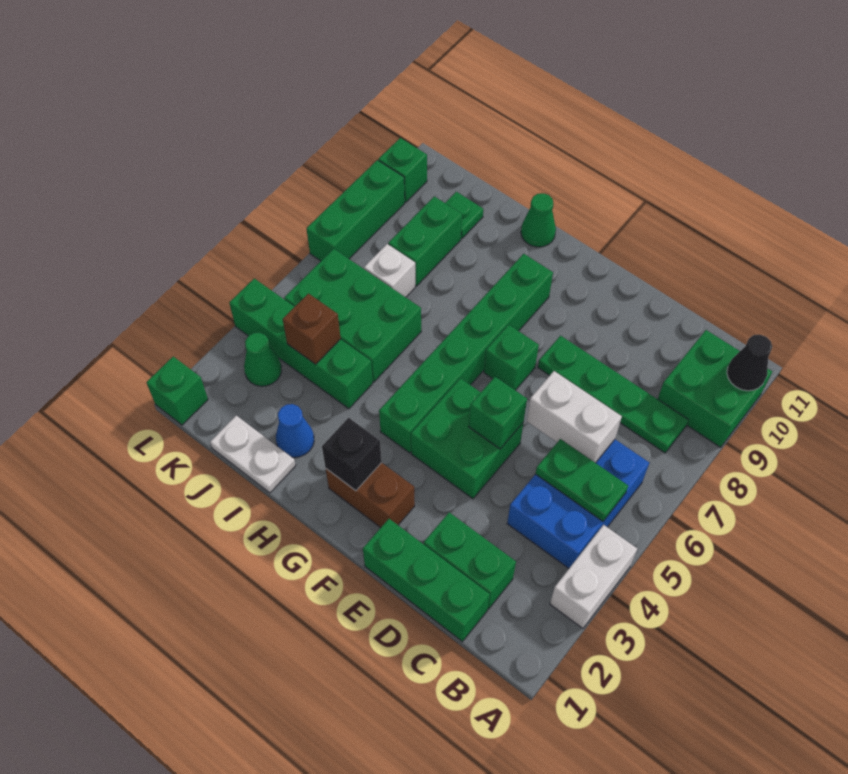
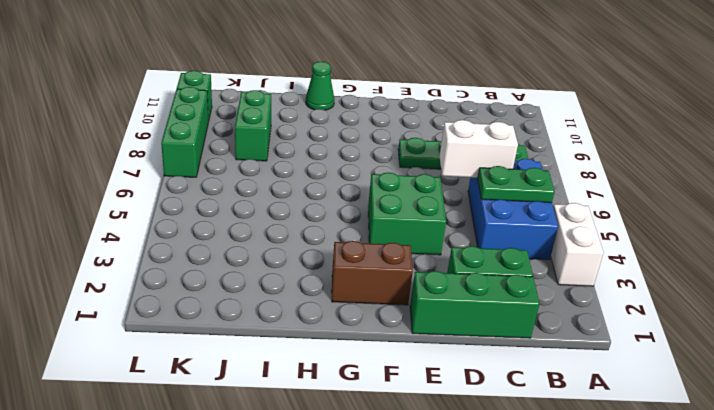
none -> green 2x2 brick [658,330,772,447]
none -> green 1x1 brick [484,325,539,390]
none -> green 1x6 brick [379,254,553,453]

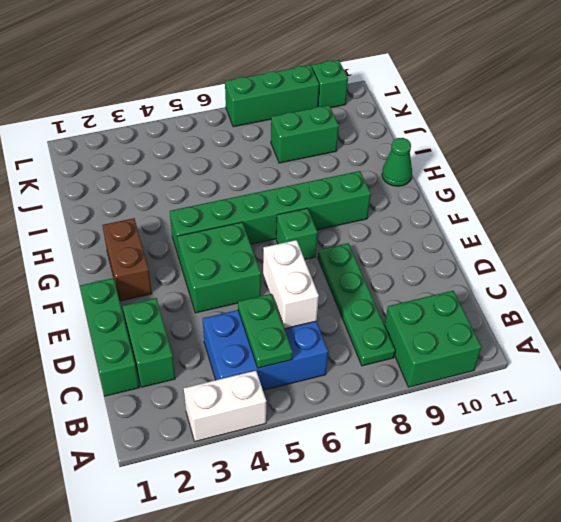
none -> white 1x2 plate [210,416,296,493]
none -> blue 1x1 cone [276,404,314,457]
none -> green 1x4 brick [229,278,373,409]

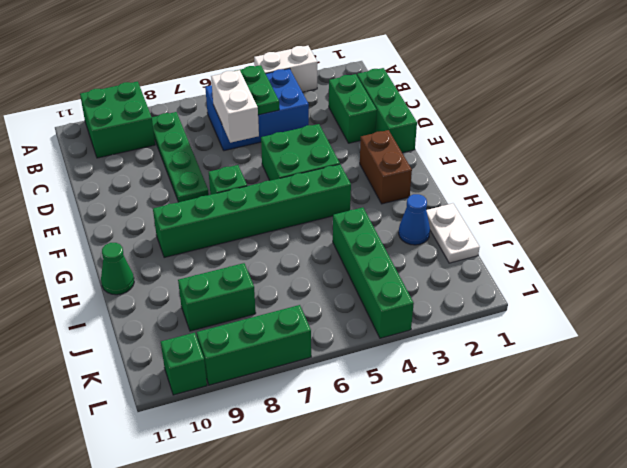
none -> green 2x3 brick [284,249,421,382]
none -> white 1x1 brick [364,244,415,297]
none -> green 1x1 plate [445,192,483,239]

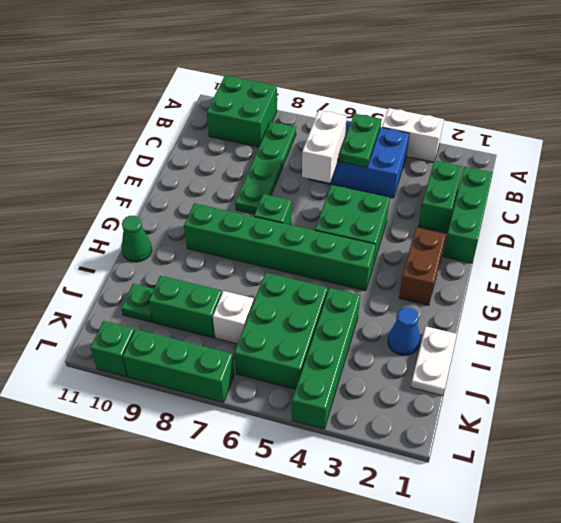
none -> green 1x1 cone [244,333,282,386]
none -> green 1x1 brick [146,356,208,425]
none -> black 1x1 cone [727,335,772,391]

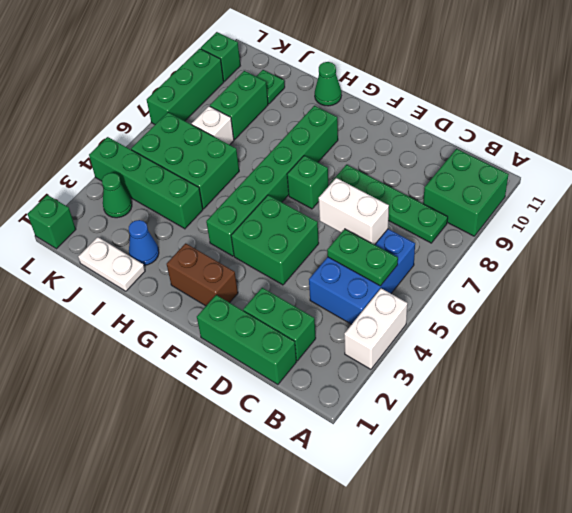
none -> black 1x1 cone [727,335,772,391]
none -> green 1x1 brick [469,377,527,449]
none -> black 1x1 brick [322,418,382,491]

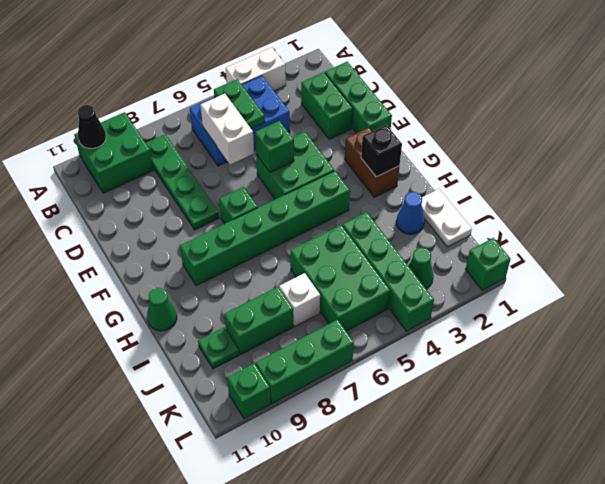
none -> brown 1x1 brick [283,294,341,364]

